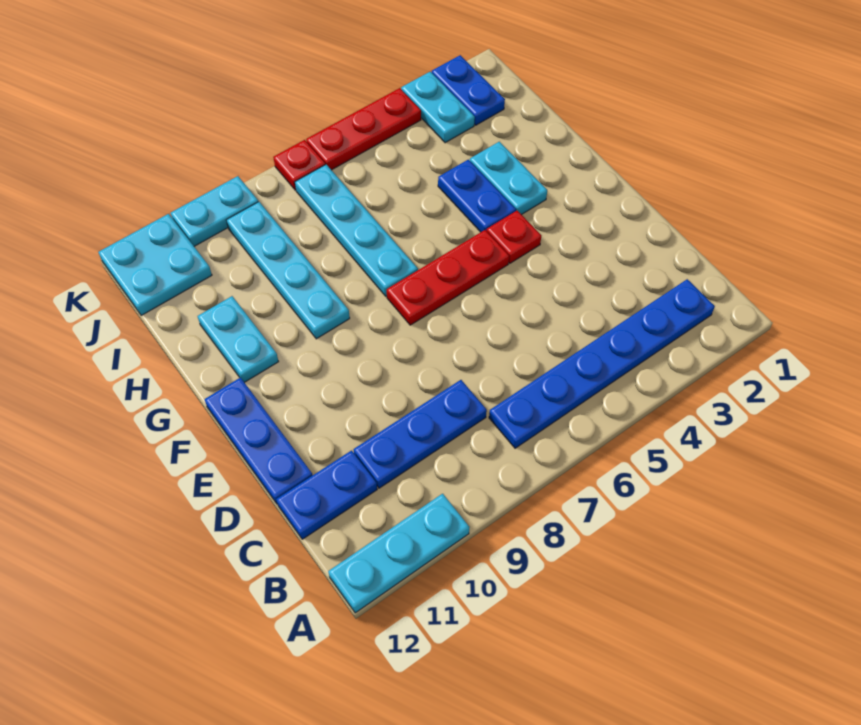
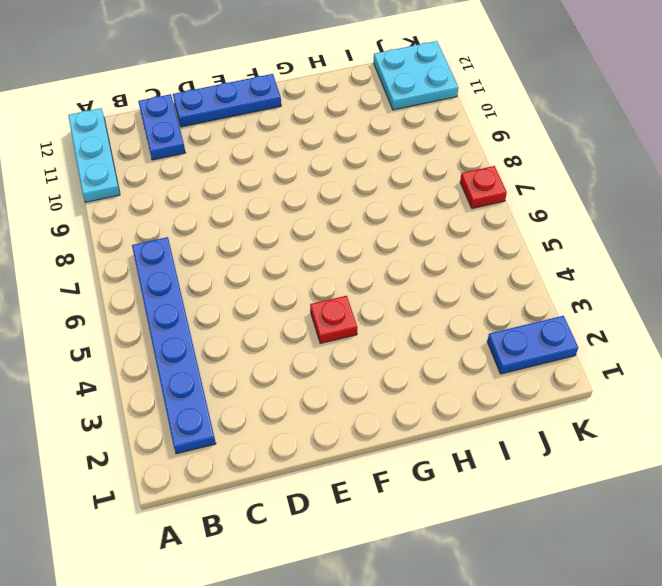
none -> blue 1x3 plate [354,380,487,488]
none -> red 1x3 plate [387,230,509,325]
none -> cyan 1x2 plate [470,142,547,215]

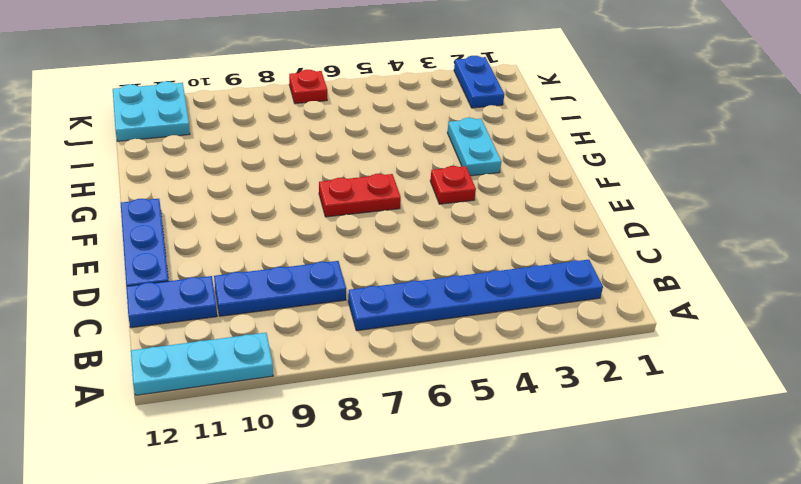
red 1x2 plate [319,174,401,217] -> red 1x3 plate [387,230,509,325]
none -> blue 1x2 plate [438,160,516,232]
none -> cyan 1x4 plate [295,165,418,296]
none -> cyan 1x4 plate [226,202,350,339]

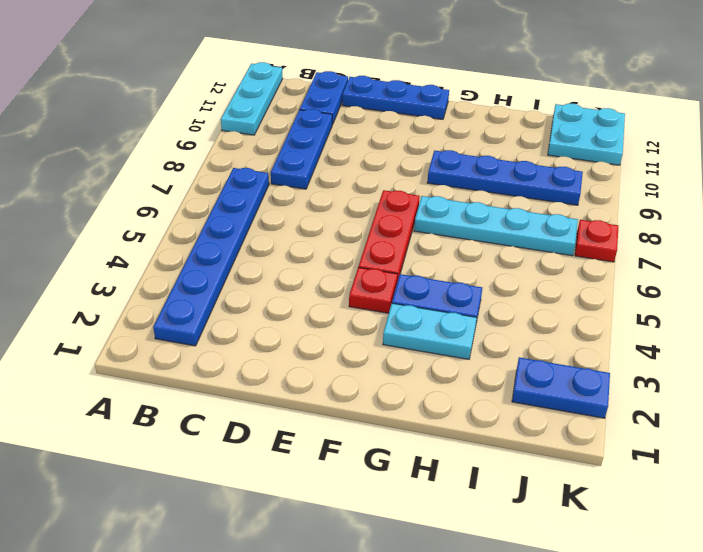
blue 1x4 plate [427,150,583,205] -> cyan 1x4 plate [226,202,350,339]
none -> cyan 1x2 plate [198,296,279,383]
none -> cyan 1x2 plate [401,72,475,143]
none -> red 1x3 plate [306,88,421,170]

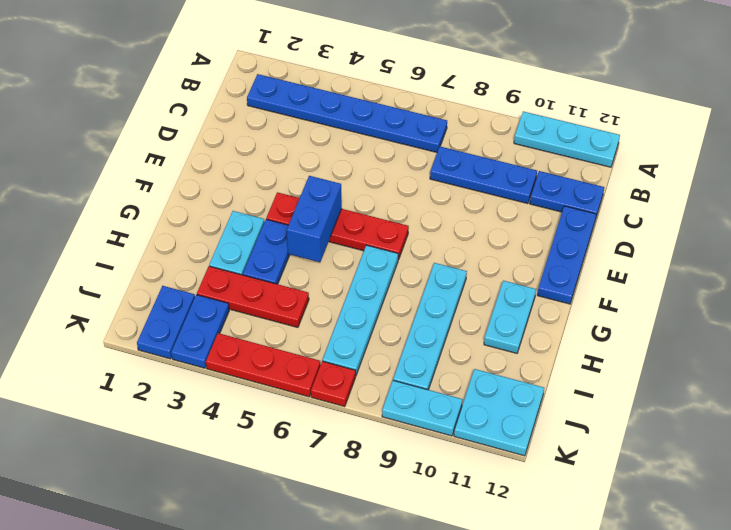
blue 1x2 brick [287,176,342,262] -> none
red 1x3 plate [197,266,309,327] -> none
blue 1x2 plate [171,295,229,368] -> cyan 1x2 plate [401,72,475,143]

